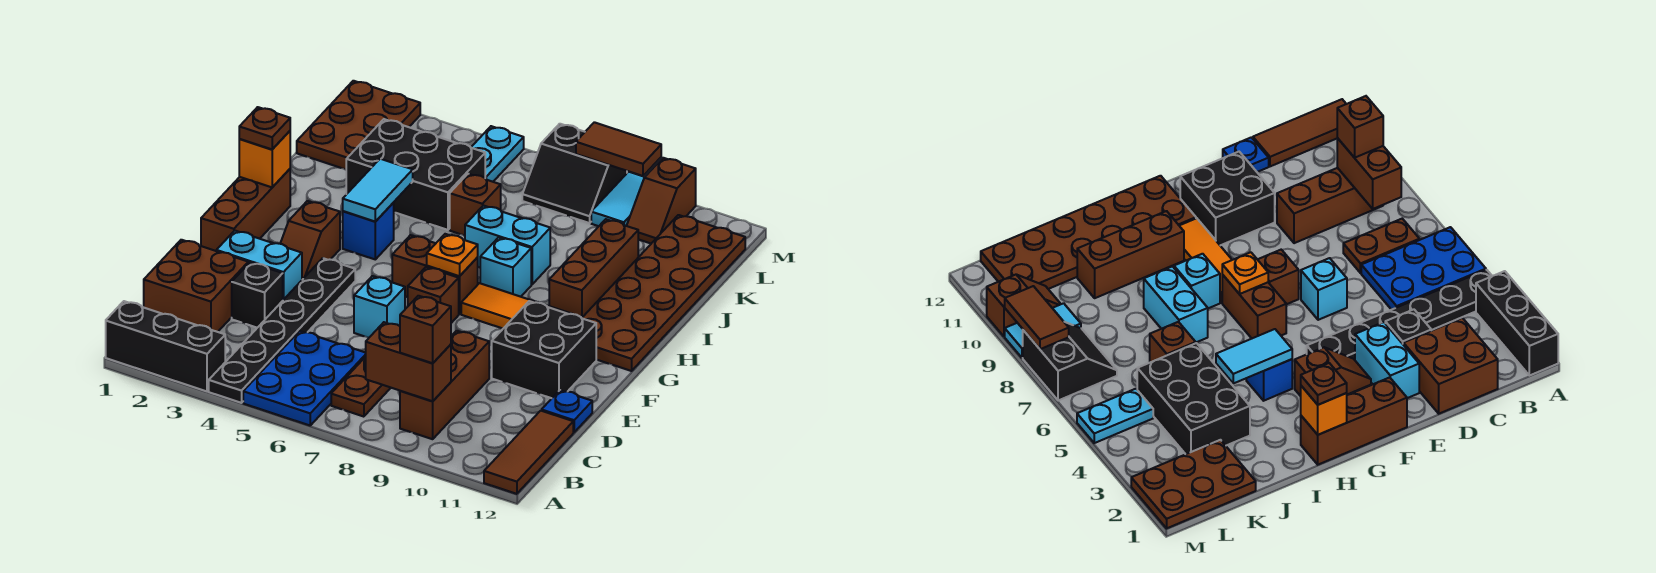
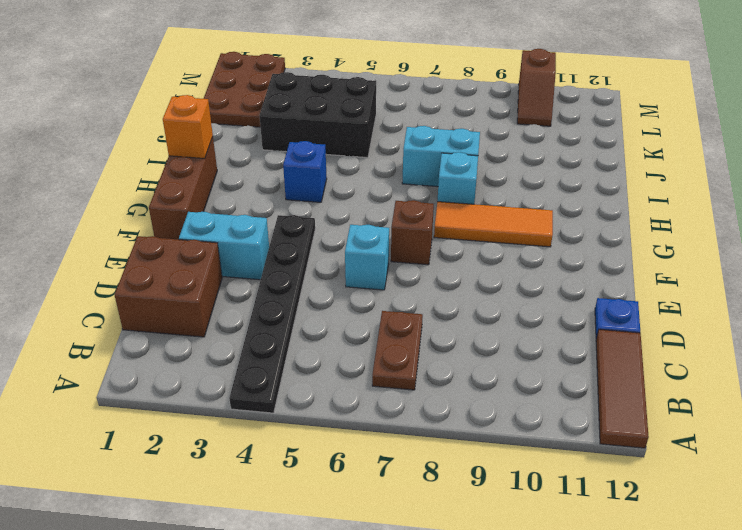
none -> black 1x3 brick [106,301,225,391]
none -> blue 2x3 plate [243,331,366,425]
none -> brown 1x3 brick [400,331,489,439]
none -> black 1x1 brick [232,262,283,328]

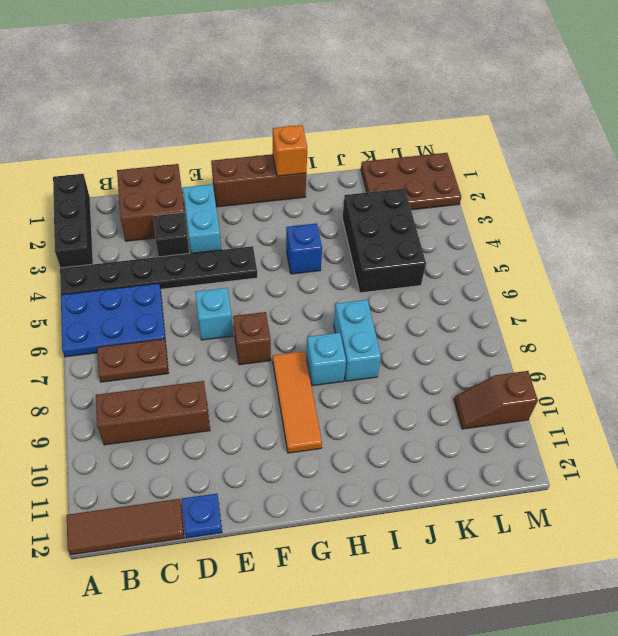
none -> black 2x2 brick [492,301,596,398]
none -> brown 1x2 slope [280,201,340,280]
none -> brown 1x2 brick [392,235,478,314]
none -> brown 2x6 plate [582,215,745,371]

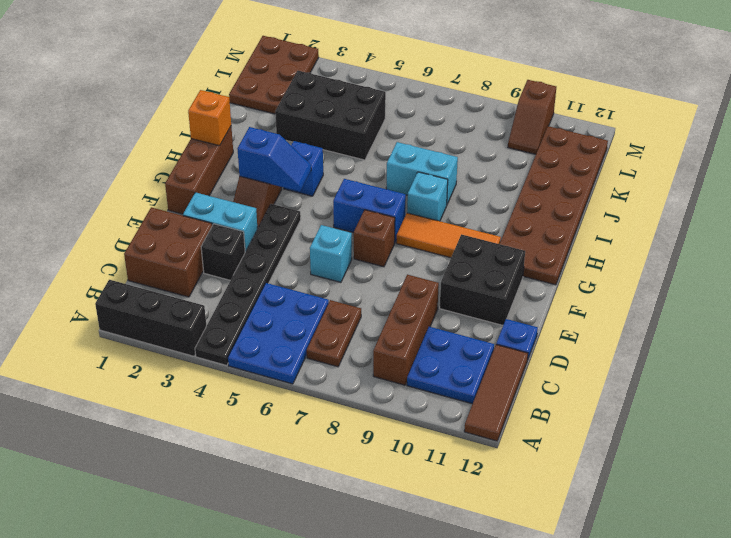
blue 2x2 plate [407,327,494,404] -> none
blue 1x2 slope [237,127,311,192] -> none
blue 1x2 brick [333,179,406,243] -> brown 1x2 brick [392,235,478,314]
none -> brown 1x3 brick [549,219,638,318]
none -> brown 1x1 brick [450,174,501,236]
none -> cyan 1x2 plate [471,126,524,182]
none -> black 2x2 slope [522,124,627,223]

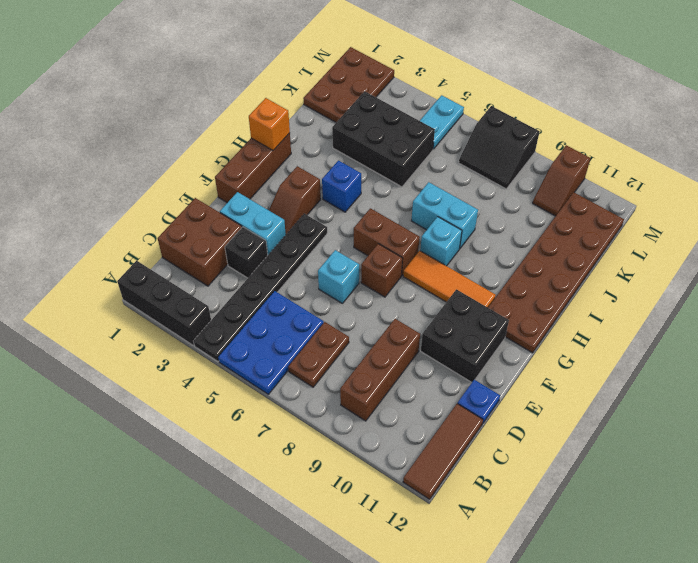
none -> brown 1x3 brick [549,219,638,318]
none -> brown 1x1 brick [450,174,501,236]
none -> cyan 1x2 tile [591,172,645,226]
none -> brown 1x2 brick [366,322,451,401]

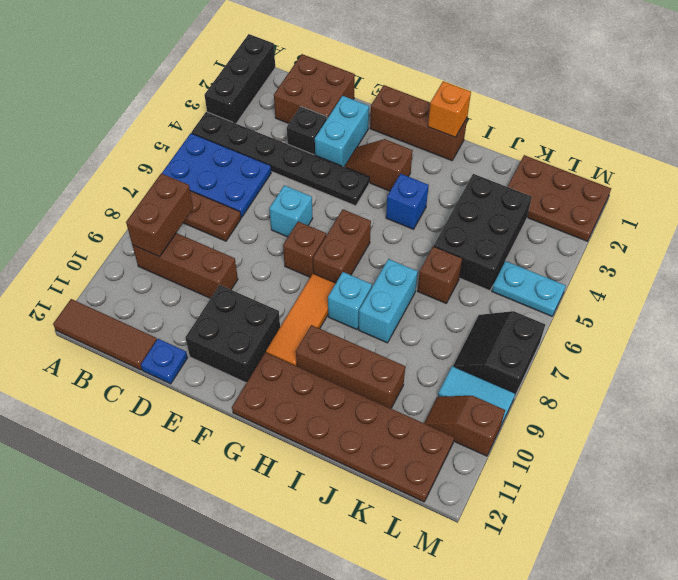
none -> orange 1x1 plate [427,234,478,276]
none -> cyan 1x2 tile [343,159,413,222]
none -> brown 1x2 tile [576,122,661,176]
none -> brown 1x1 brick [400,296,451,363]

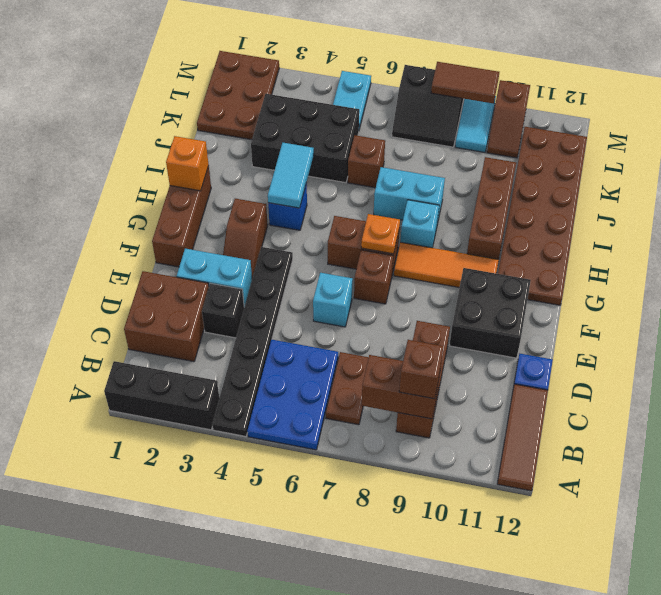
none -> brown 1x1 plate [239,107,290,149]

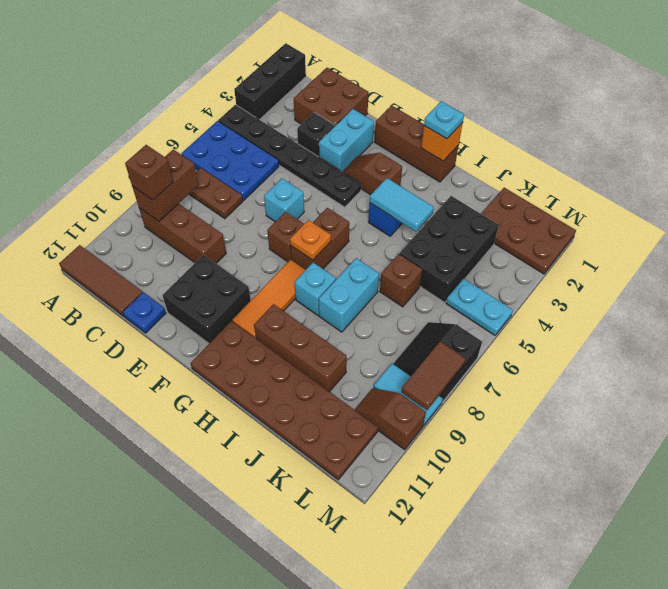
cyan 1x1 plate [424,101,464,139] -> brown 1x1 plate [239,107,290,149]

